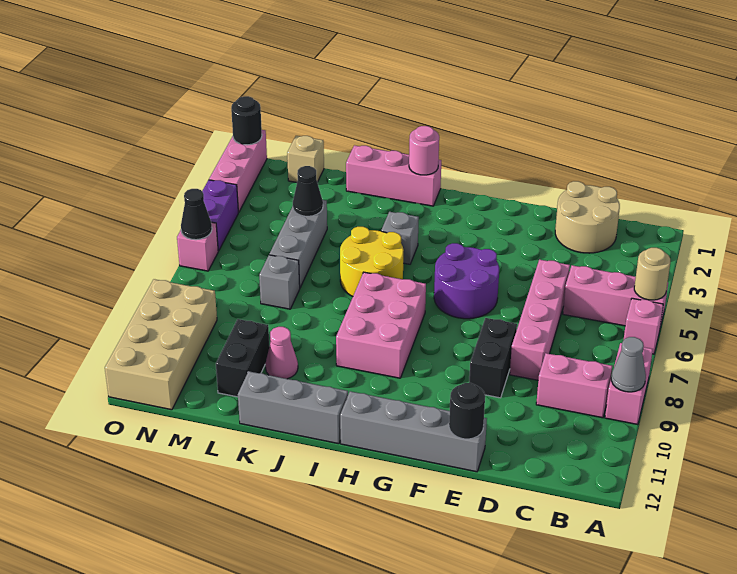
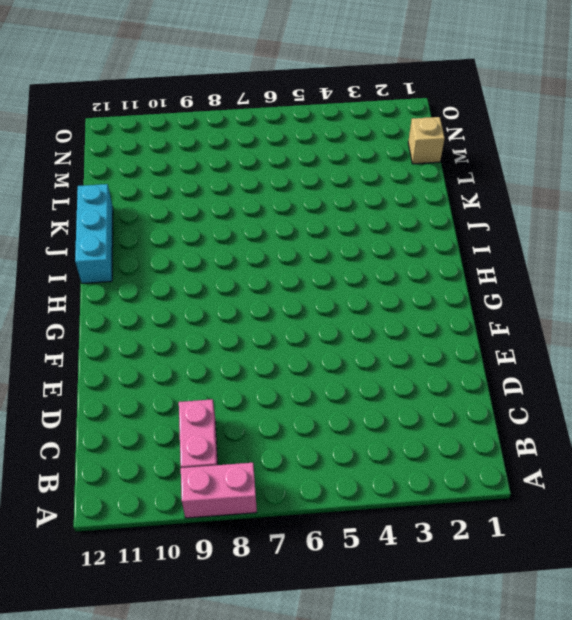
cyan 1x3 brick [75,184,113,283] -> grey 1x3 brick [238,371,348,444]
none -> pink 1x3 brick [563,265,668,327]
none -> pink 1x1 brick [624,298,663,354]
none -> tan 2x2 round brick [555,181,620,253]
none -> pink 1x4 brick [510,259,570,380]

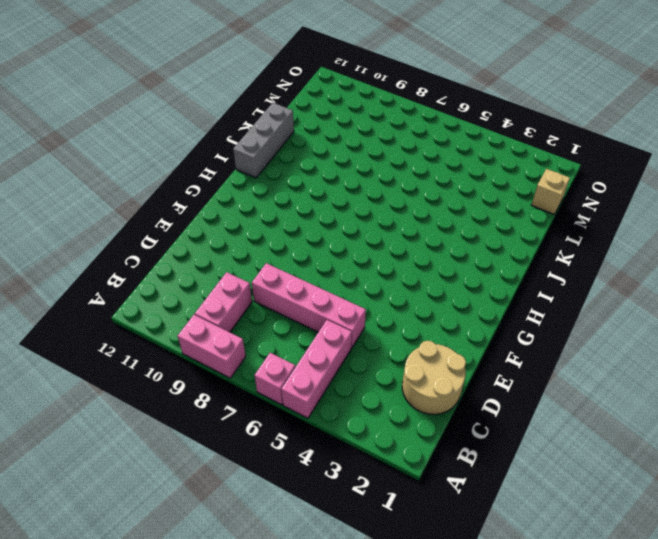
none -> black 1x2 brick [469,318,517,398]
none -> grey 1x4 brick [340,391,487,472]
none -> purple 2x2 round brick [434,243,499,319]
none -> pink 2x3 brick [336,272,426,378]

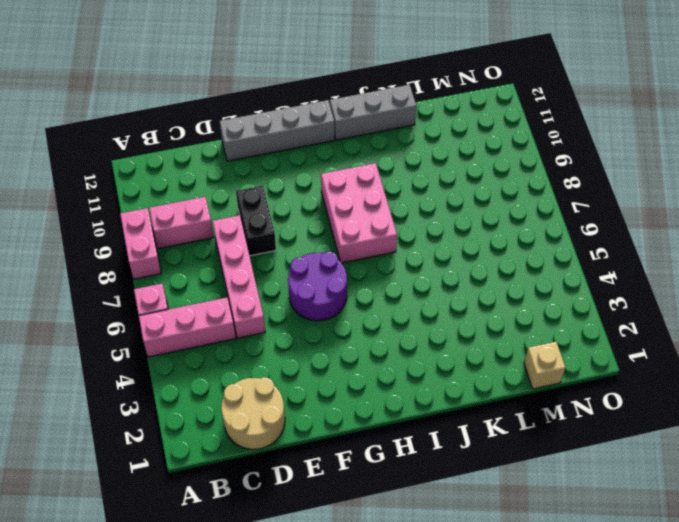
none -> pink 1x3 brick [346,145,441,206]
none -> grey 1x1 brick [381,212,419,264]
none -> yellow 2x2 round brick [340,227,404,296]
none -> pink 1x1 cone [265,327,298,379]

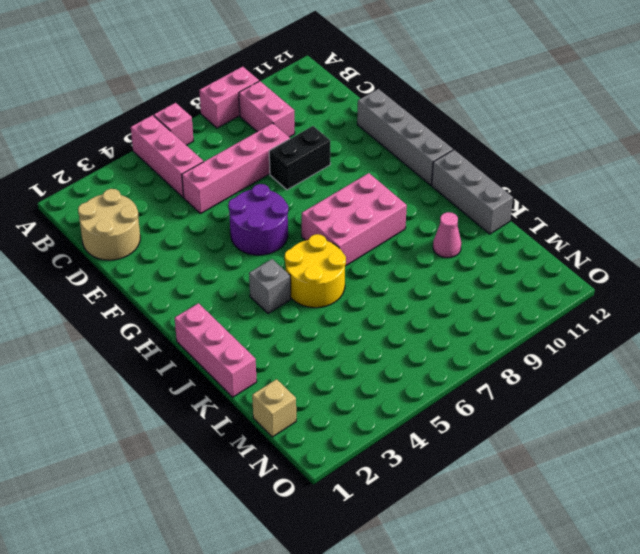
none -> grey 1x3 brick [269,200,327,288]
none -> grey 1x1 brick [259,255,300,309]
none -> black 1x2 brick [216,319,269,397]
none -> tan 2x4 brick [105,279,217,410]

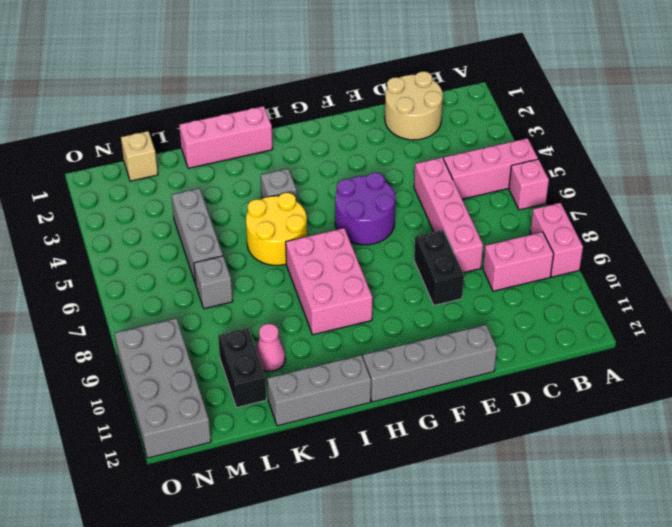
grey 2x4 brick [115,318,211,458] -> tan 2x4 brick [105,279,217,410]
none -> pink 1x3 brick [209,130,267,212]
none -> purple 1x2 brick [202,180,238,251]
none -> pink 1x1 brick [177,222,218,271]
none -> tan 1x1 round brick [634,248,670,300]

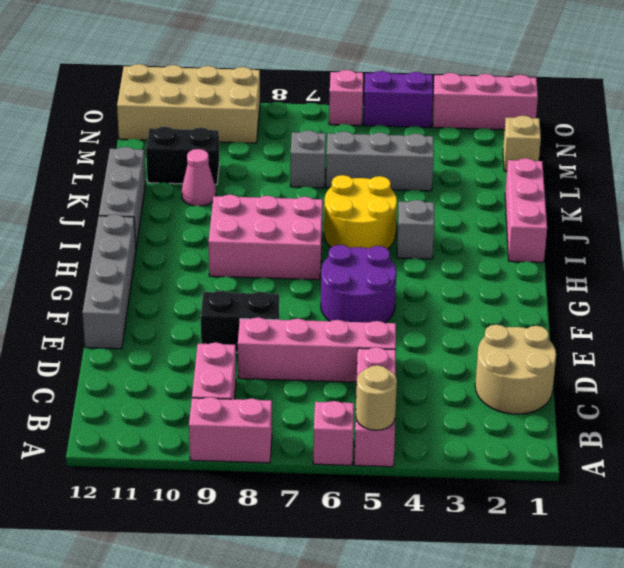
none -> grey 1x1 cone [611,337,646,392]
none -> black 1x1 round brick [449,383,485,439]
none -> pink 1x1 round brick [409,126,439,175]
none -> black 1x1 cone [293,166,323,216]

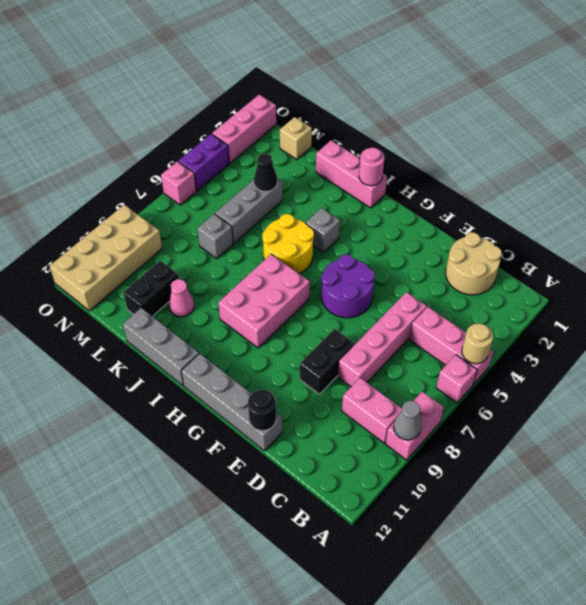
none -> black 1x1 round brick [231,96,262,145]
none -> black 1x1 cone [181,189,212,240]

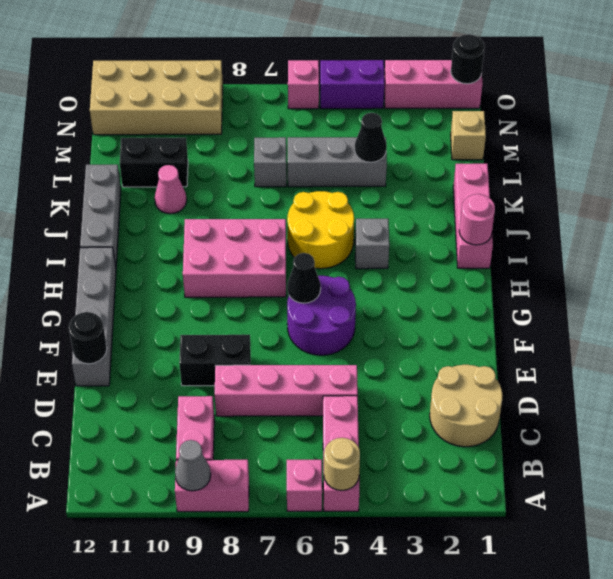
black 1x1 cone [287,253,321,303] -> black 1x1 cone moved to [181,189,212,240]

